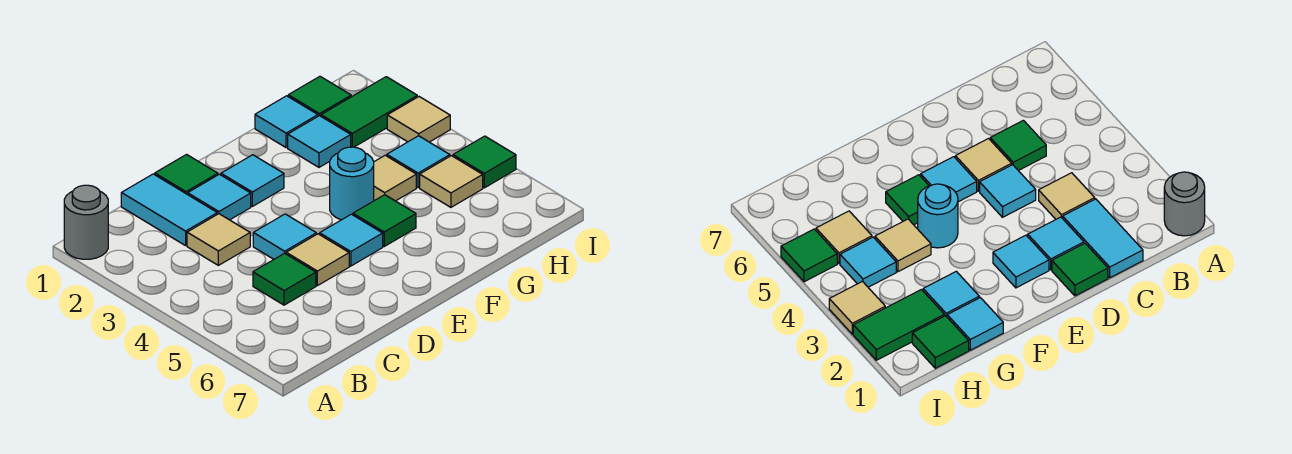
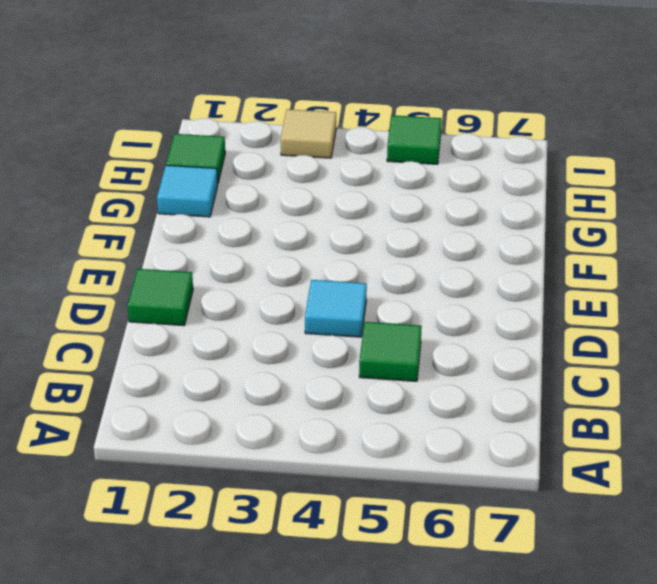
none -> grey 1x1 round brick [64,185,108,259]
none -> cyan 1x2 tile [121,174,217,246]
none -> tan 1x1 tile [187,214,250,265]

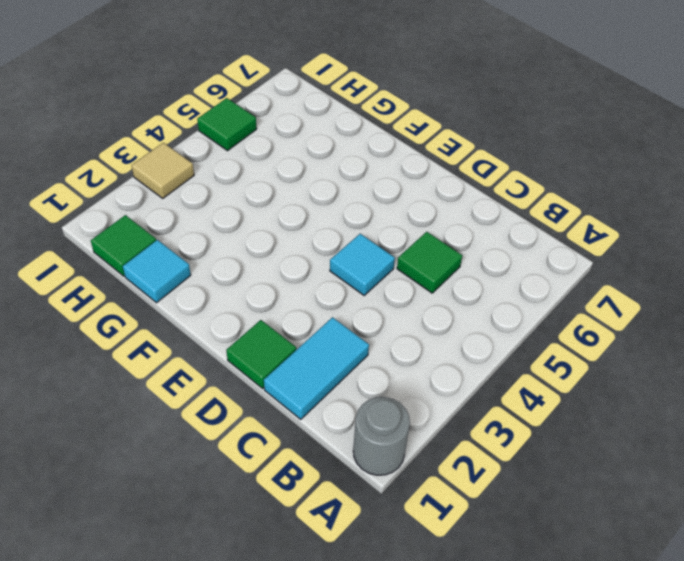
none -> tan 1x1 tile [187,214,250,265]
none -> cyan 1x1 tile [188,174,251,220]
none -> tan 1x1 tile [286,234,349,286]

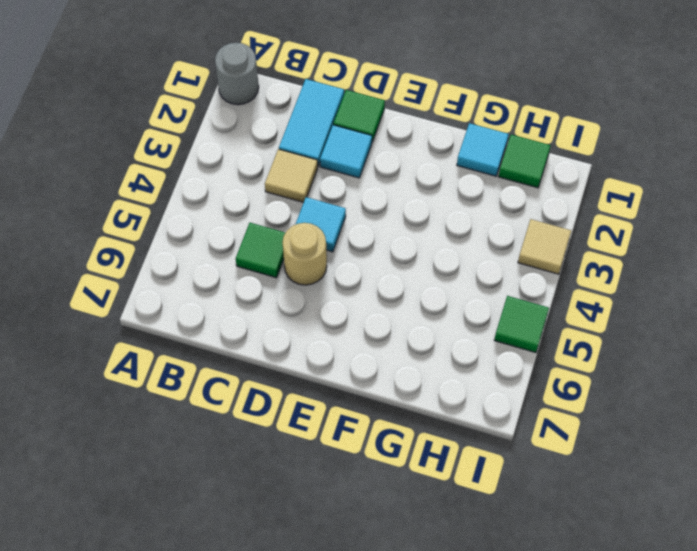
tan 1x1 round brick [282,223,327,285] -> tan 1x1 tile [286,234,349,286]
none -> cyan 1x1 tile [221,155,284,206]
none -> cyan 1x1 tile [320,214,383,266]
none -> cyan 1x1 round brick [330,147,374,220]

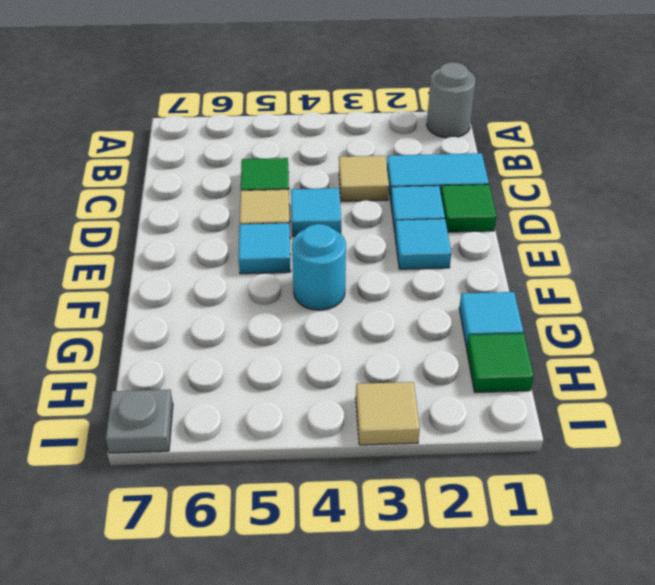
grey 1x1 plate [106,389,173,453] -> none
none -> green 1x1 tile [353,195,416,246]
none -> cyan 1x1 tile [288,116,351,167]
none -> tan 1x1 tile [374,155,416,201]

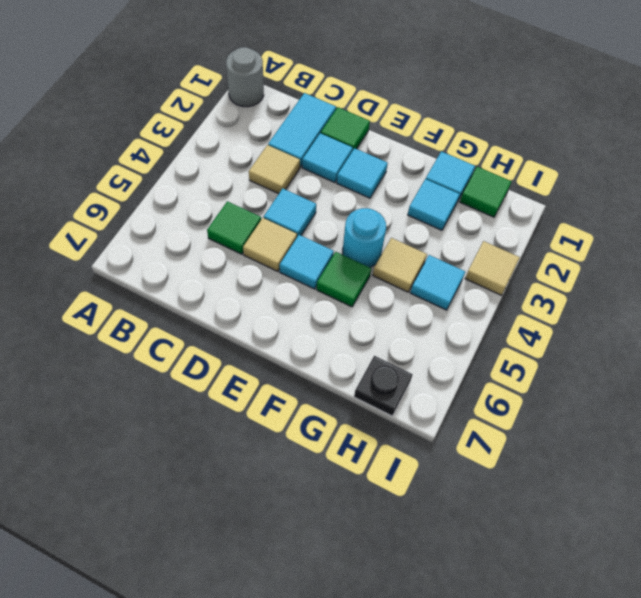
black 1x1 plate [354,356,413,416] -> none
none -> green 1x2 tile [321,77,417,147]
none -> tan 1x1 tile [420,156,483,207]
none -> green 1x1 tile [453,136,516,188]

